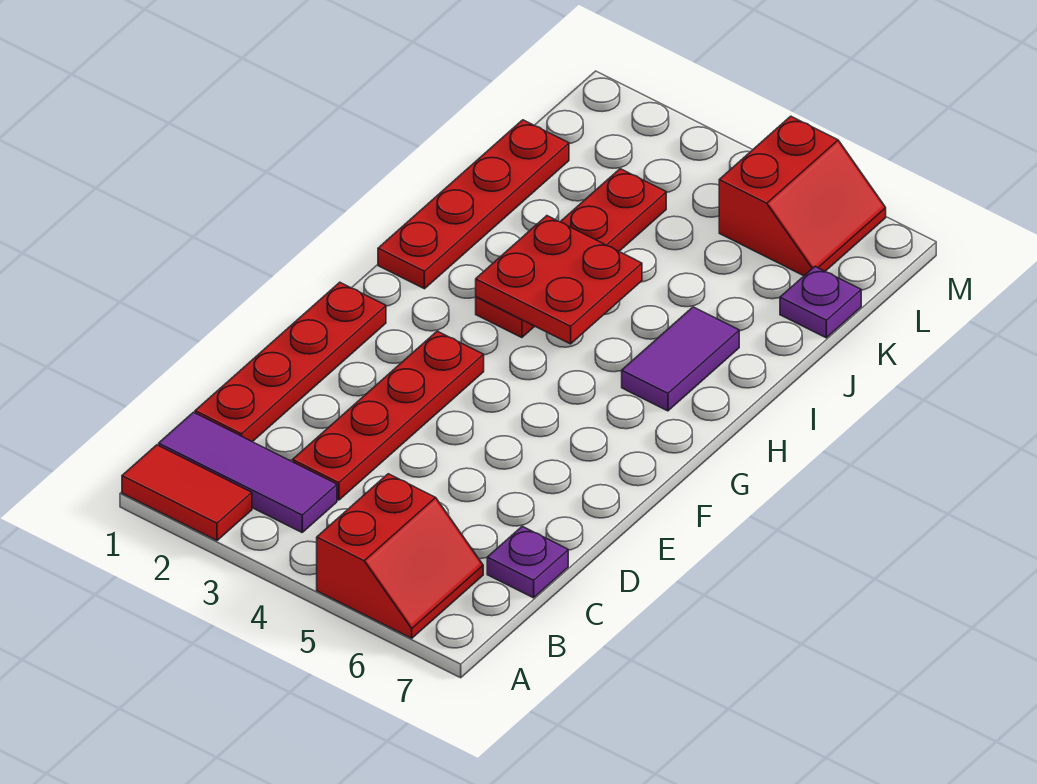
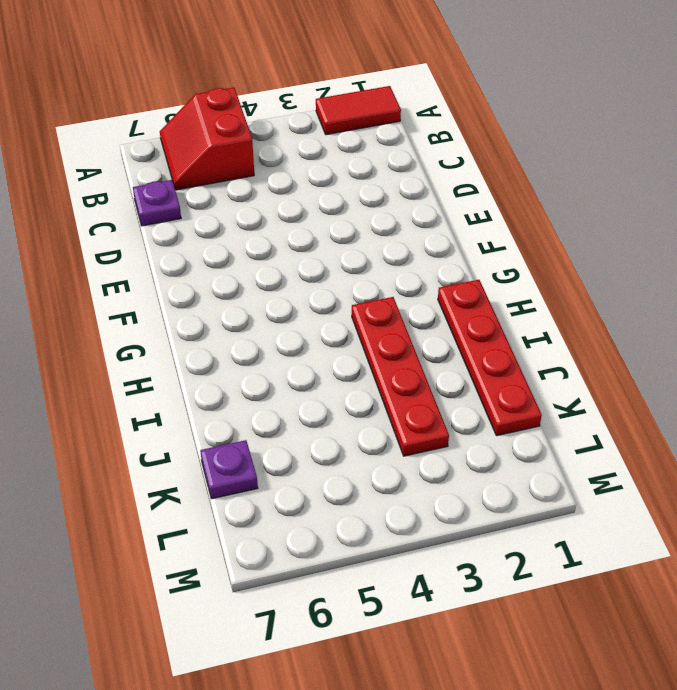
none -> purple 1x3 tile [159,412,337,532]
none -> red 1x4 plate [195,282,386,442]
none -> red 1x4 plate [293,331,484,500]

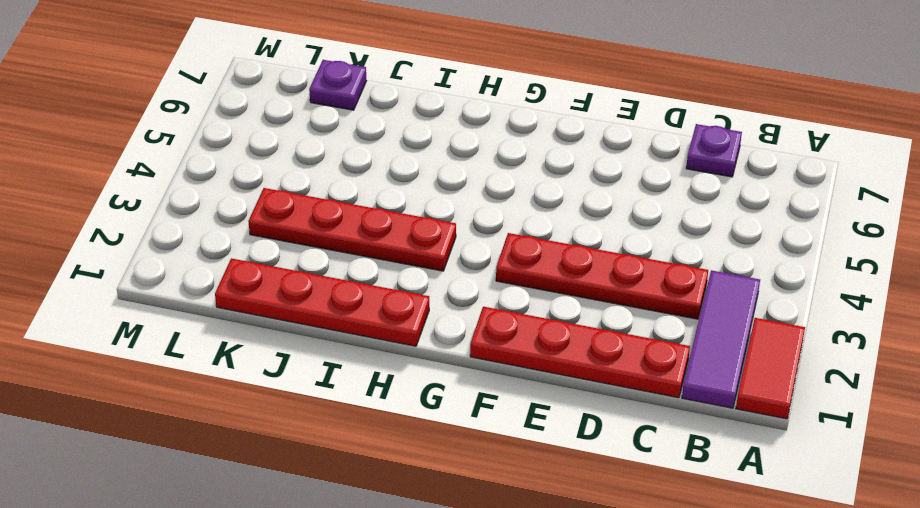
none -> red 2x2 slope [317,474,483,638]
none -> purple 1x2 tile [622,307,739,411]
none -> red 2x2 slope [719,116,886,276]

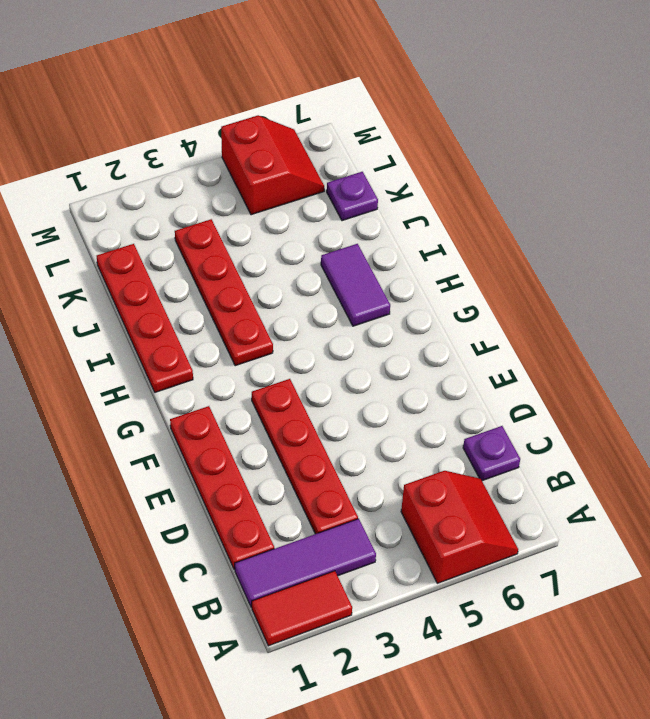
none -> red 2x2 plate [476,216,642,344]

